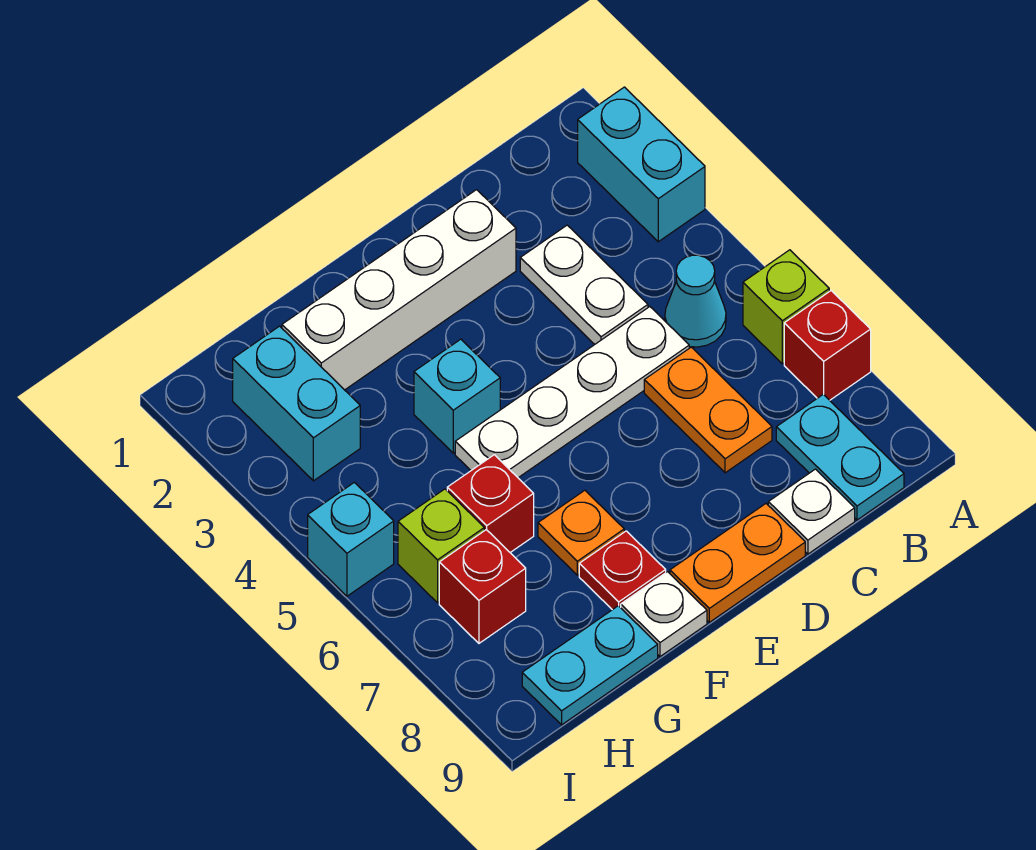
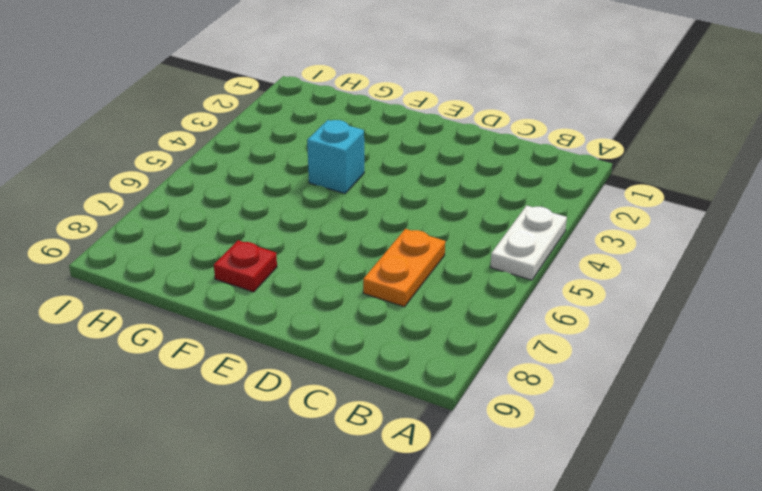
white 1x2 plate [490,205,567,280] -> white 1x2 plate moved to [520,225,648,344]
none -> cyan 1x2 brick [578,87,705,242]
none -> lime 1x1 brick [743,250,829,364]
none -> red 1x1 brick [784,291,871,400]

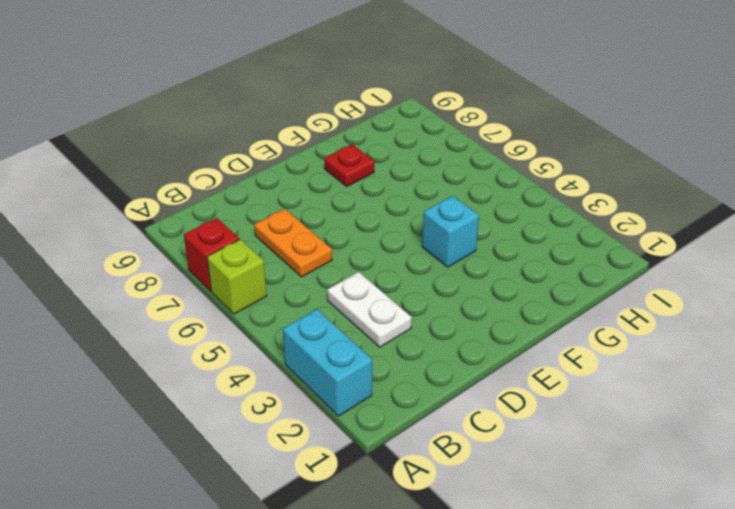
none -> cyan 1x1 cone [665,255,726,347]
none -> cyan 1x2 plate [776,394,904,520]
none -> white 1x4 plate [455,307,689,478]

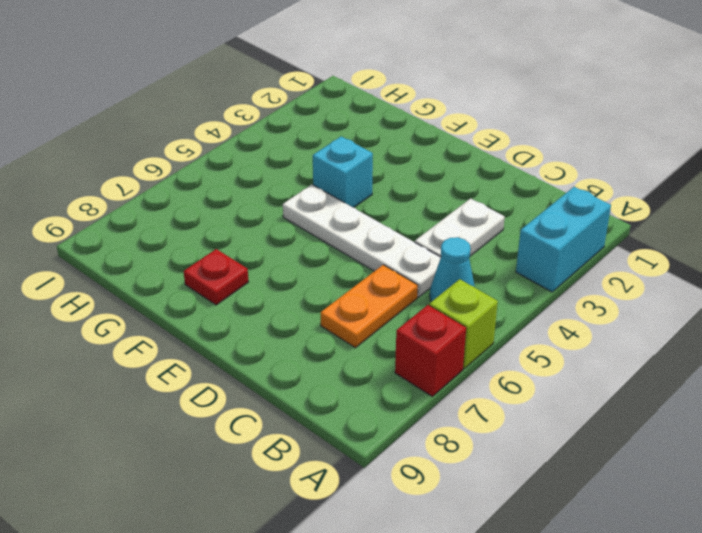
none -> cyan 1x2 plate [776,394,904,520]
none -> white 1x1 plate [768,469,855,554]
none -> white 1x4 brick [282,190,516,390]

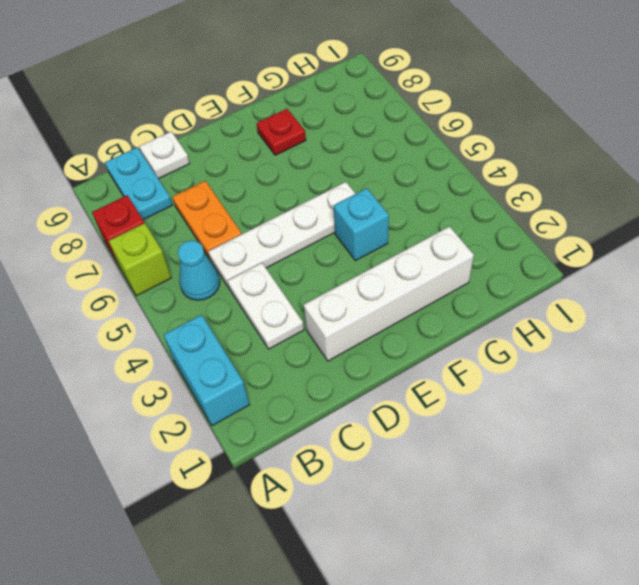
none -> orange 1x2 plate [670,504,805,622]
none -> orange 1x1 plate [538,490,624,575]
none -> white 1x1 plate [621,572,707,657]

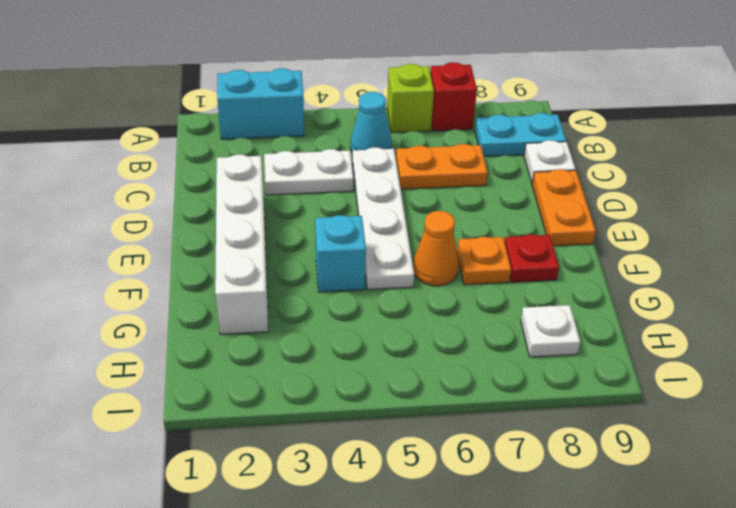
orange 1x1 cone [413,211,459,286] -> none
white 1x1 plate [521,305,580,357] -> white 1x1 plate moved to [621,572,707,657]
none -> red 1x1 brick [447,455,534,552]
none -> cyan 1x2 plate [522,606,658,725]
none -> cyan 1x2 brick [233,326,360,481]

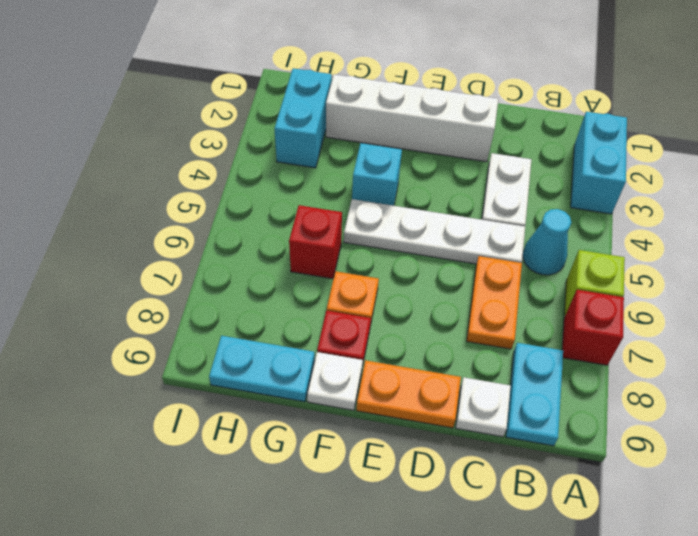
none -> lime 1x1 brick [398,489,484,603]
none -> red 1x1 brick [439,530,526,643]
none -> cyan 1x1 brick [308,482,394,596]

